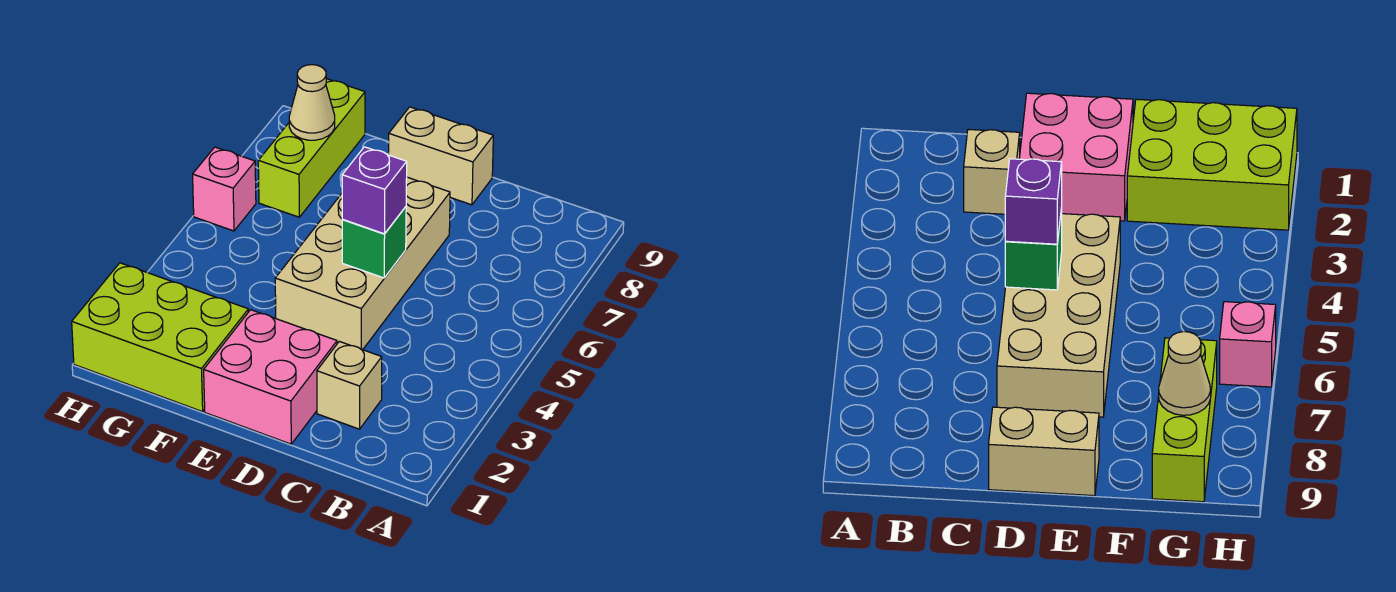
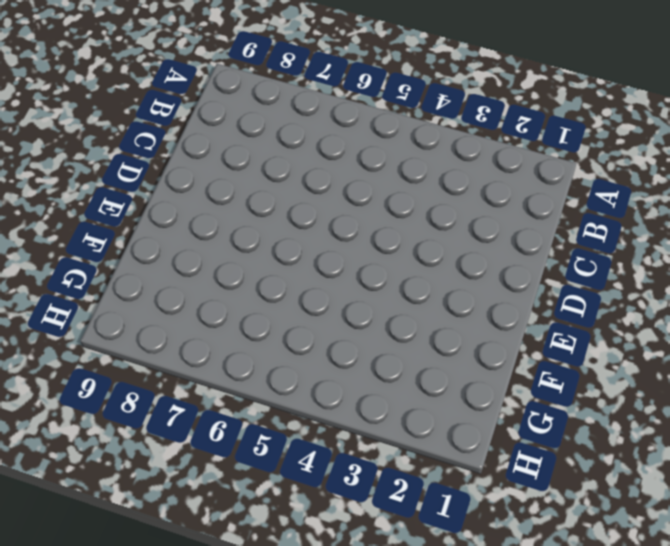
none -> tan 1x1 brick [317,341,382,429]
none -> pink 2x2 brick [204,310,337,444]

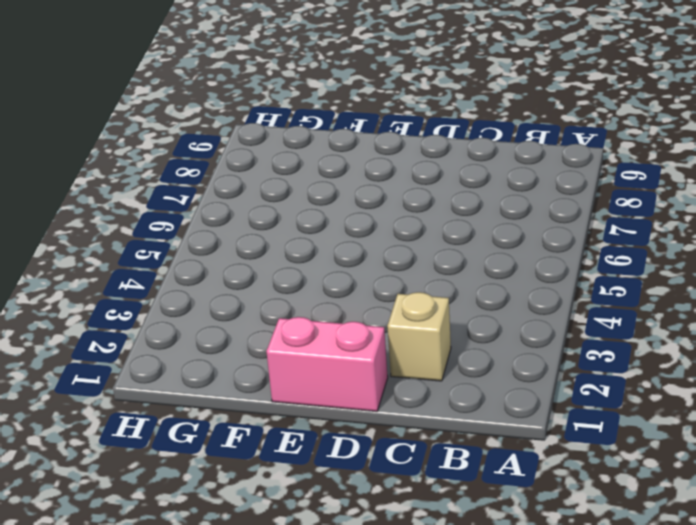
pink 1x2 brick [266,317,388,412] -> pink 2x2 brick [204,310,337,444]
none -> tan 2x4 brick [275,177,450,350]
none -> tan 1x2 brick [389,107,493,205]

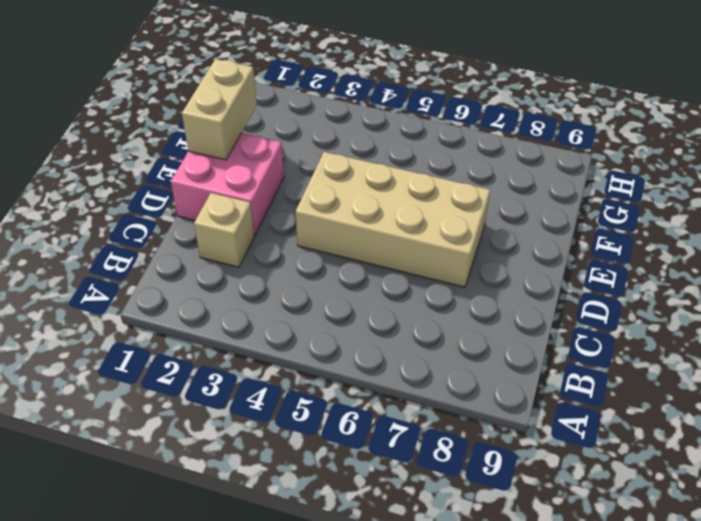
tan 1x2 brick [182,59,257,160] -> tan 1x2 brick moved to [389,107,493,205]
none -> lime 2x3 brick [72,263,248,412]
none -> lime 1x3 brick [258,79,365,217]

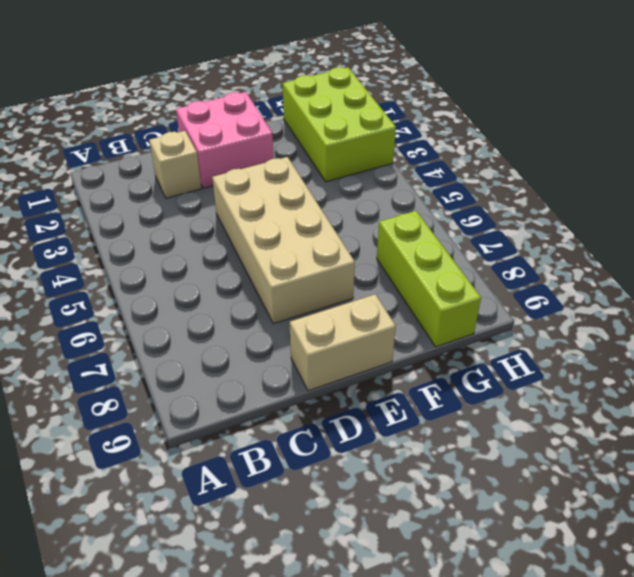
lime 2x3 brick [283,67,396,182] -> lime 2x3 brick turned to [72,263,248,412]
none -> pink 1x1 brick [193,147,256,231]
none -> green 1x1 brick [342,207,406,278]

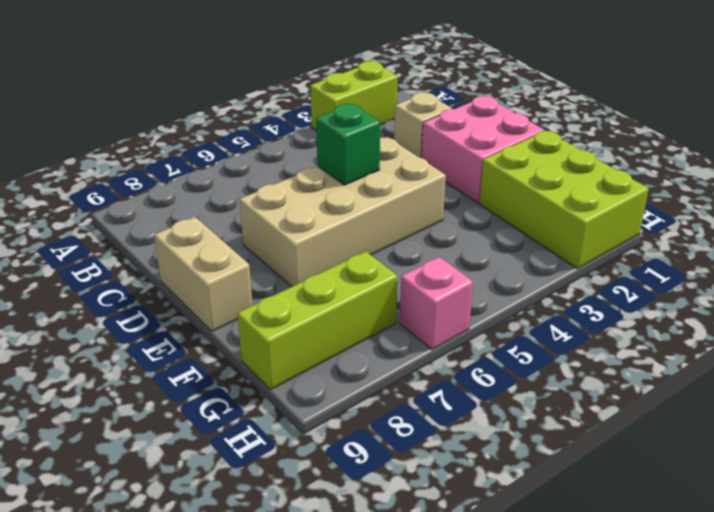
lime 1x2 brick [310,61,398,131] -> none
none -> tan 1x1 cone [289,65,335,140]
none -> purple 1x1 brick [342,147,407,234]

